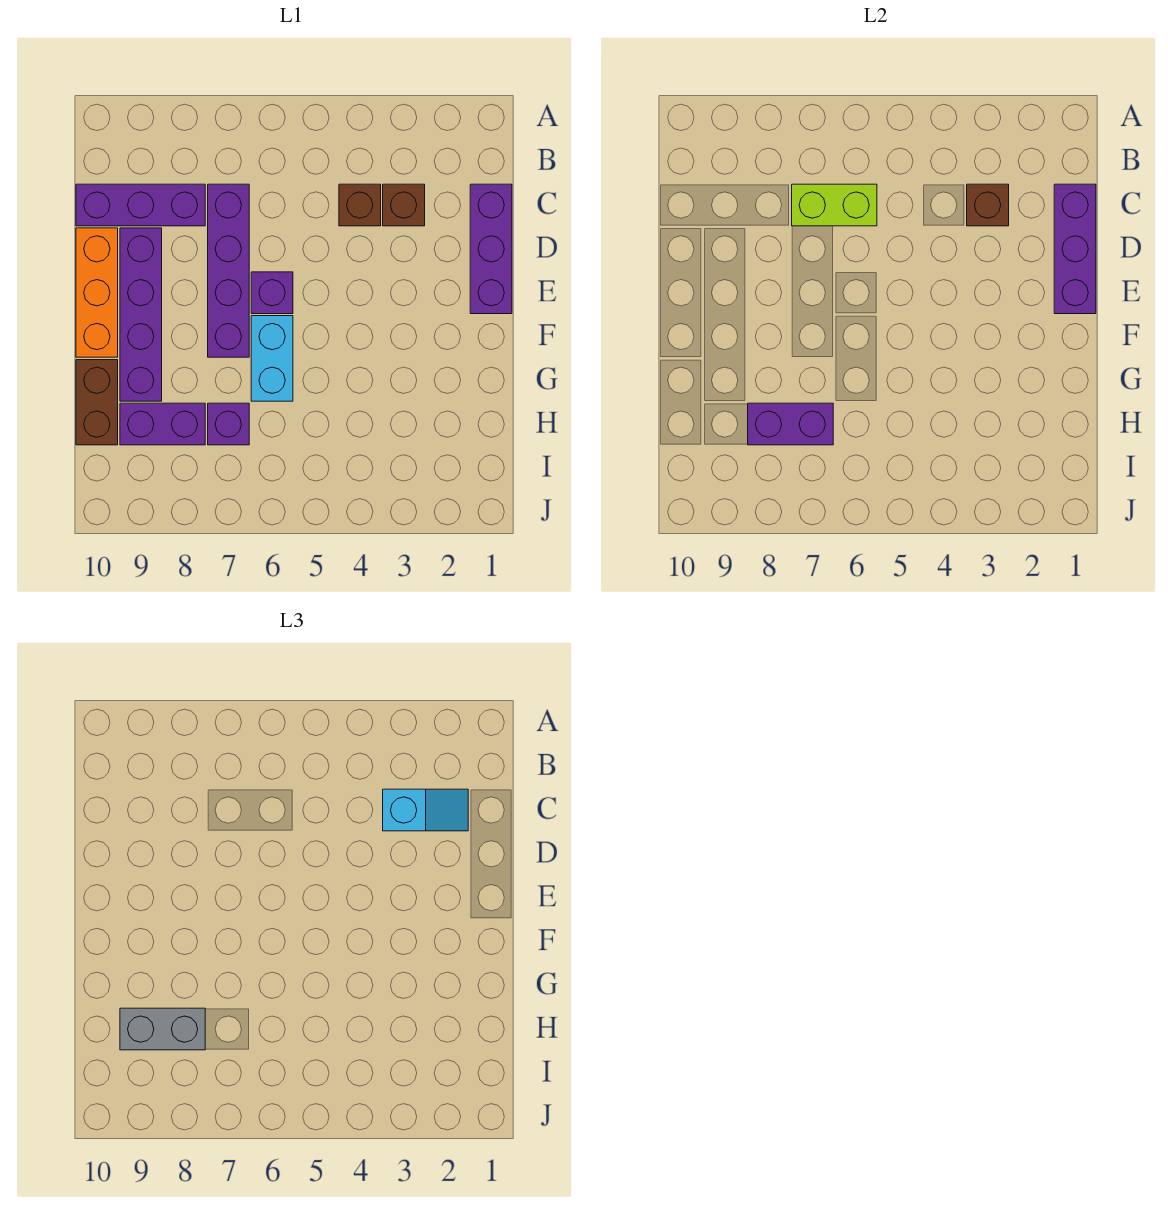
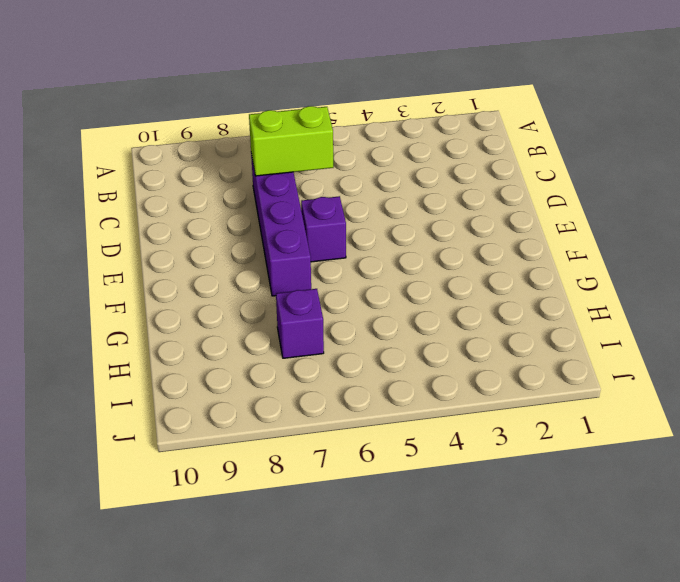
none -> purple 1x3 brick [470,184,512,314]
none -> brown 1x1 brick [383,184,425,226]
none -> brown 1x1 brick [339,184,381,226]

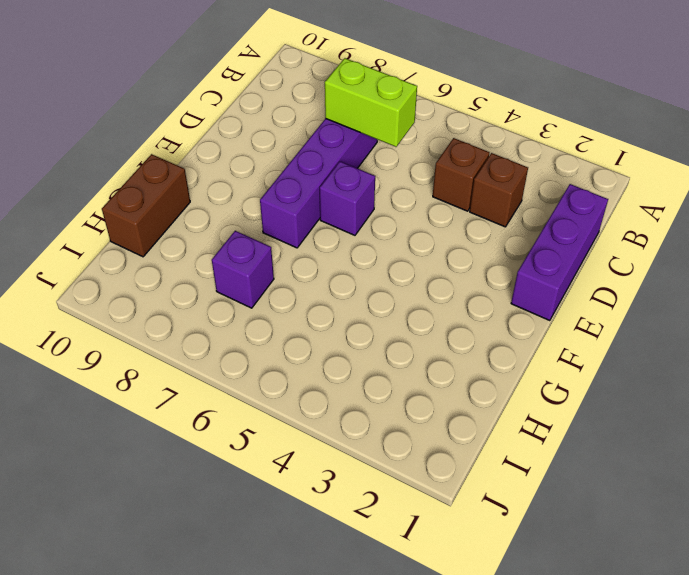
none -> purple 1x3 brick [76,184,205,226]
none -> purple 1x4 brick [120,228,162,401]
none -> orange 1x3 brick [76,228,118,357]

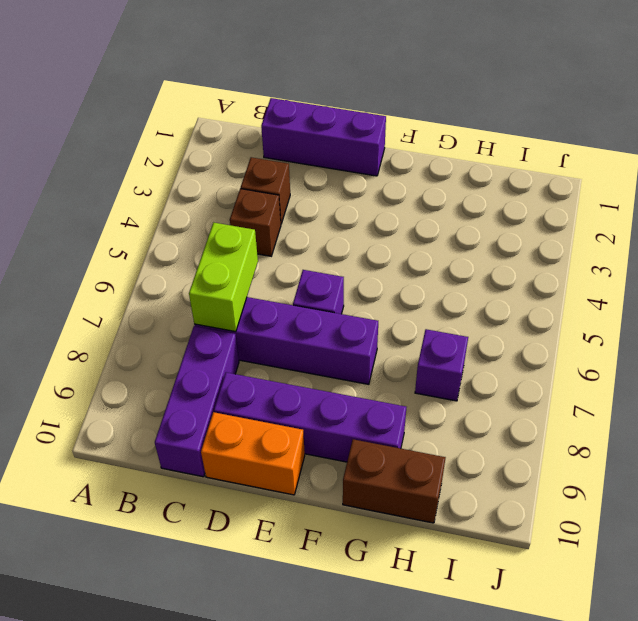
orange 1x2 brick [201,412,305,495] -> orange 1x3 brick [76,228,118,357]
none -> cyan 1x2 brick [251,316,293,401]
none -> purple 1x2 brick [120,403,205,445]
none -> purple 1x3 brick [1054,184,1096,314]

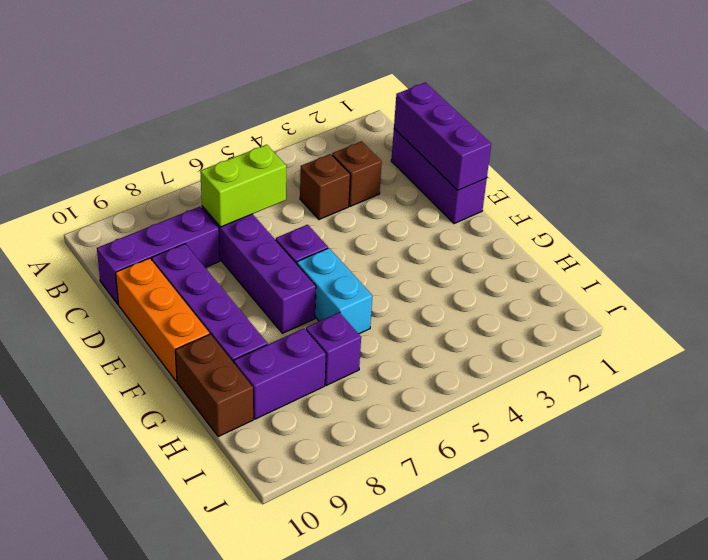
none -> brown 1x1 brick [967,184,1009,226]
none -> purple 1x2 brick [748,403,833,445]
none -> cyan 1x2 slope [383,789,468,831]

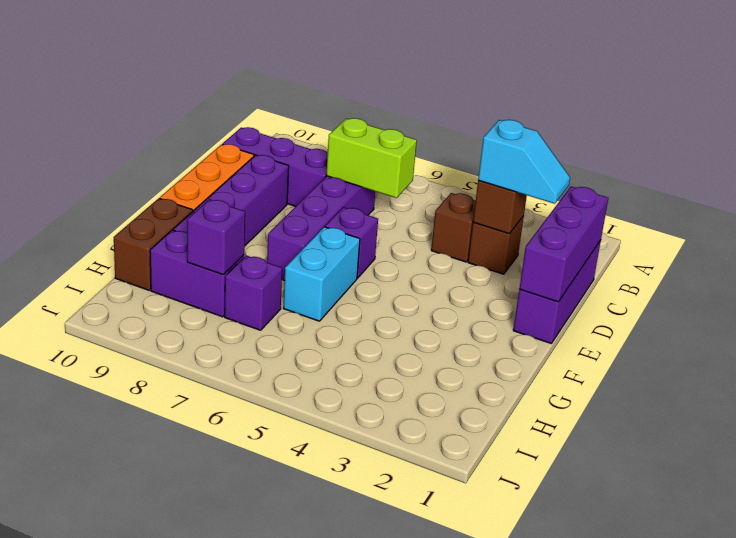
purple 1x1 brick [187,199,245,274] -> purple 1x2 brick [748,403,833,445]
none -> grey 1x2 brick [120,1008,205,1050]

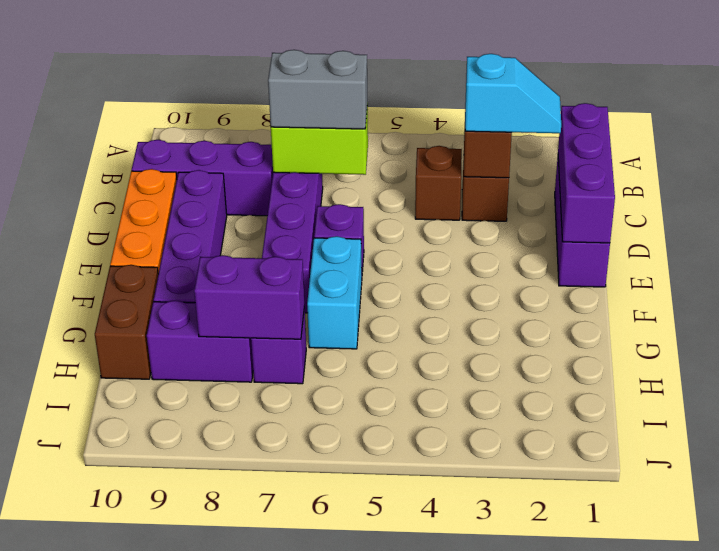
grey 1x2 brick [268,50,367,129] -> grey 1x2 brick moved to [120,1008,205,1050]

